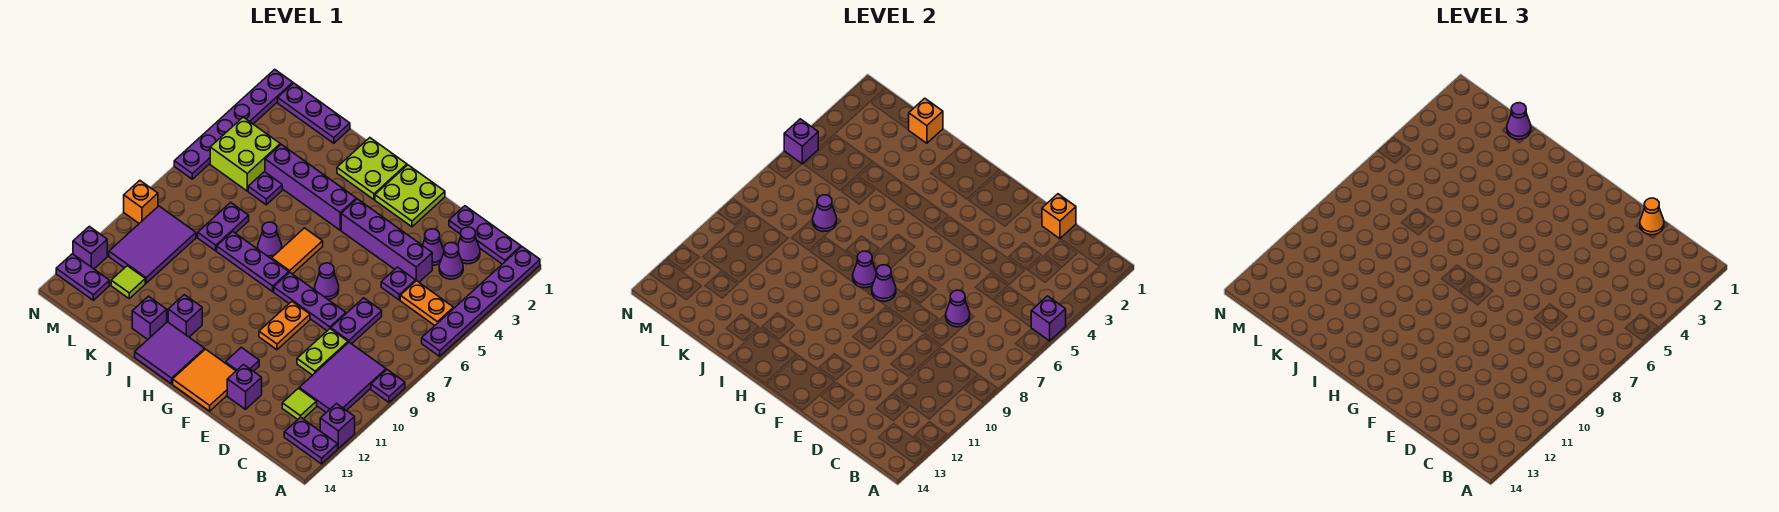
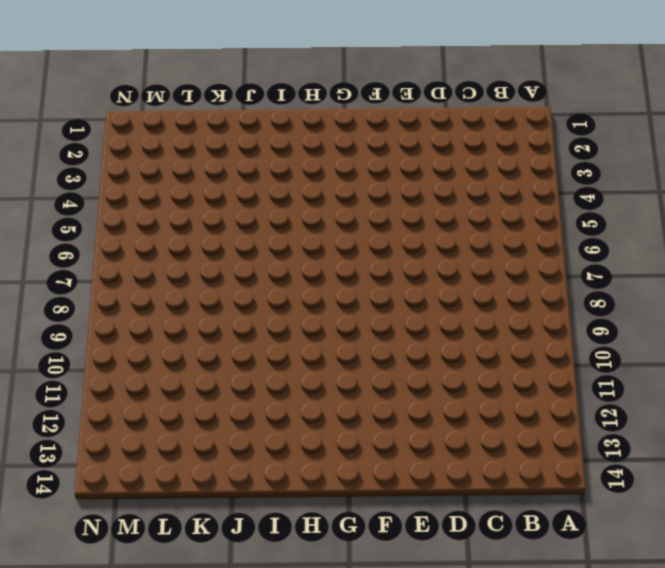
none -> purple 1x6 plate [422,247,540,356]
none -> purple 1x1 plate [371,370,405,402]
none -> purple 1x1 brick [320,404,355,448]
none -> purple 1x2 plate [284,417,338,464]

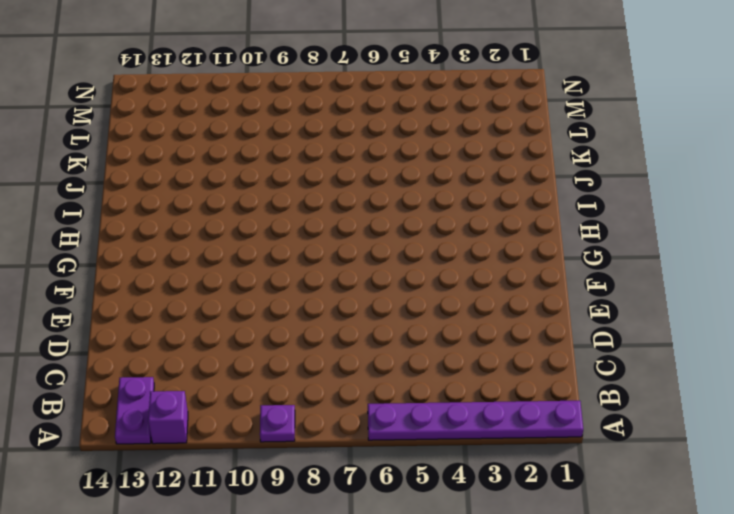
none -> purple 1x3 plate [449,206,521,264]
none -> orange 1x2 plate [400,281,454,325]
none -> purple 2x3 tile [299,342,386,412]
none -> purple 1x1 cone [458,227,480,264]

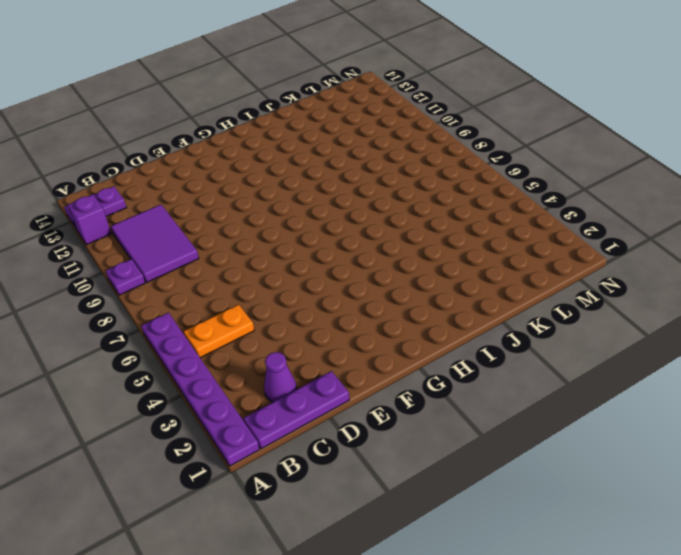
none -> purple 1x1 cone [439,243,463,279]
none -> lime 1x1 tile [282,388,317,419]
none -> purple 1x1 cone [422,229,444,266]
none -> purple 1x4 brick [341,199,432,282]

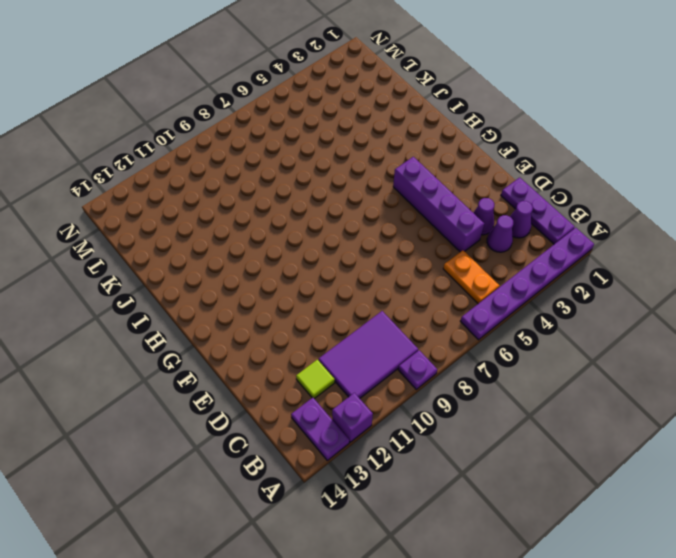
none -> purple 1x1 plate [381,267,416,300]
none -> purple 1x2 plate [331,298,382,344]
none -> lime 1x2 plate [297,329,348,375]
none -> purple 1x3 plate [274,272,346,331]

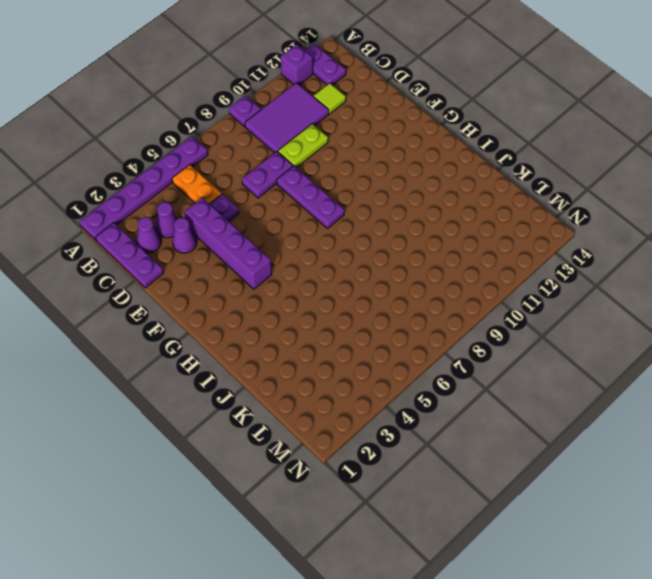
none -> purple 1x1 brick [227,365,262,409]
none -> lime 2x2 plate [375,165,445,227]
none -> purple 1x1 cone [315,263,339,300]
none -> orange 1x2 plate [259,302,310,350]

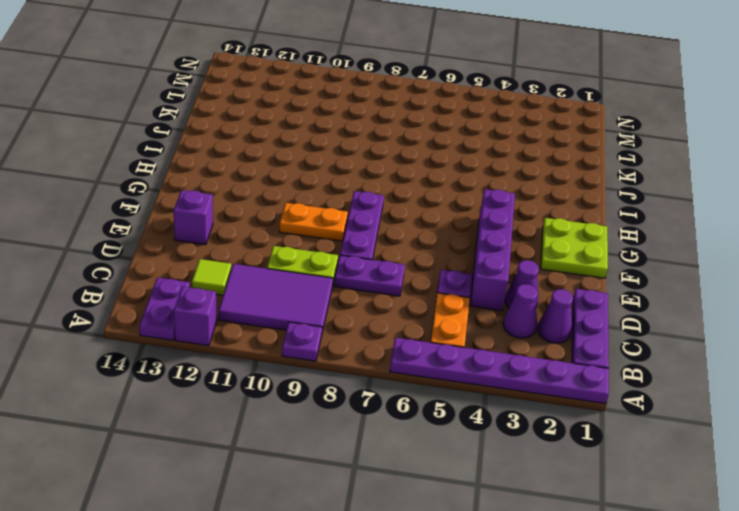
none -> purple 1x1 cone [315,263,339,300]
none -> purple 1x1 tile [225,347,259,371]
none -> orange 2x2 tile [173,349,236,411]
none -> lime 2x2 plate [337,138,407,199]

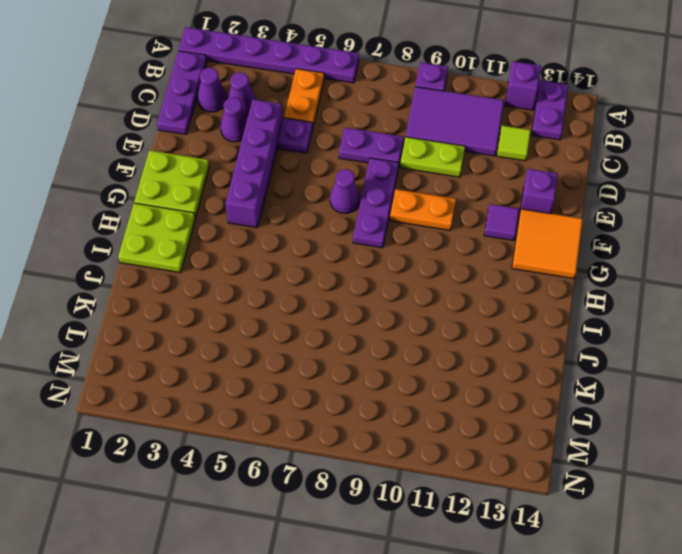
none -> purple 1x4 brick [265,144,356,230]
none -> orange 1x2 tile [272,228,323,274]
none -> purple 1x3 plate [217,232,289,292]
none -> purple 2x2 tile [135,322,205,384]

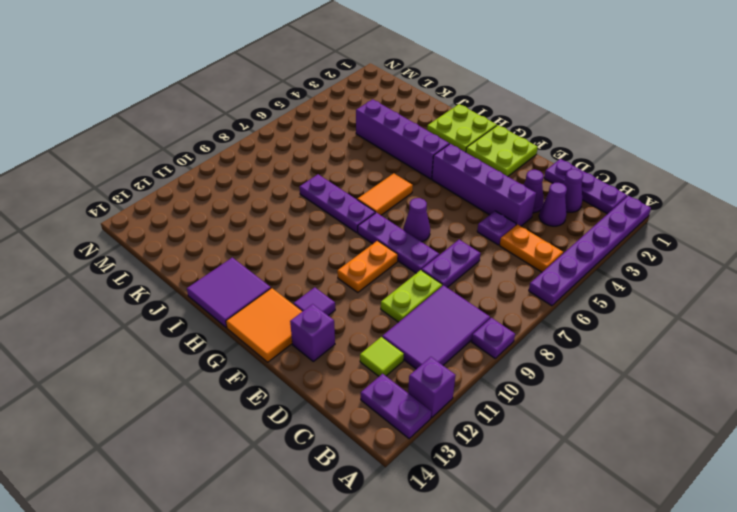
none -> purple 1x1 cone [258,222,282,259]
none -> purple 1x1 brick [168,295,202,337]
none -> purple 1x1 brick [132,296,167,339]
none -> purple 1x3 plate [278,83,350,143]

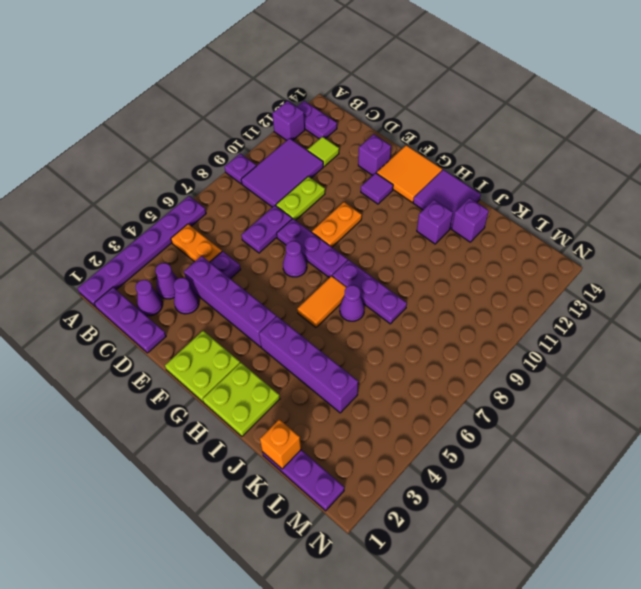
none -> purple 1x1 plate [248,172,282,205]
none -> purple 1x2 plate [198,202,249,251]
none -> lime 2x2 brick [210,117,280,191]
none -> purple 2x3 tile [109,206,196,283]

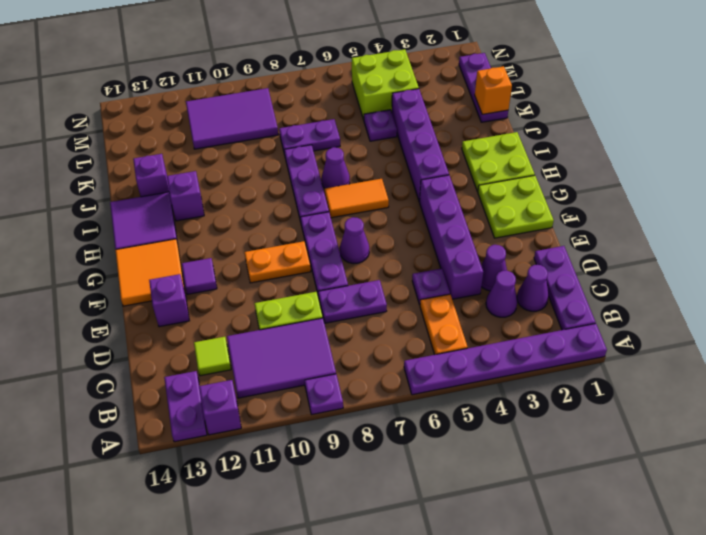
none -> lime 1x1 tile [111,266,145,298]
none -> purple 1x2 plate [56,254,109,300]
none -> purple 1x6 plate [174,69,293,179]
none -> orange 1x1 brick [124,180,158,223]

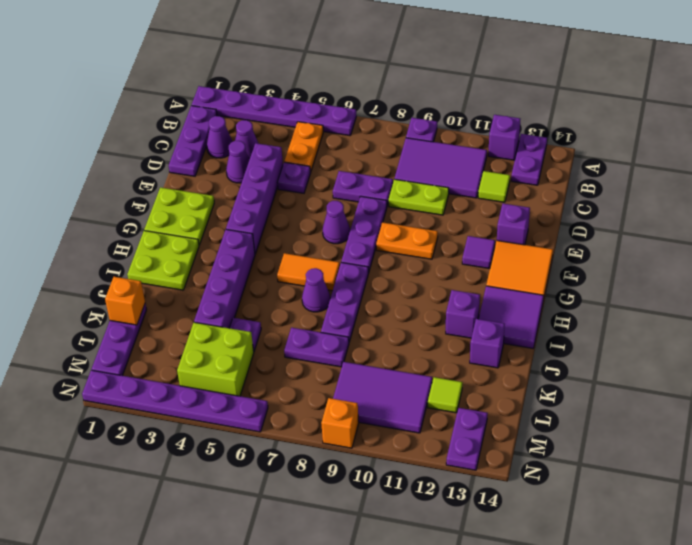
none -> purple 1x1 brick [73,226,107,269]
none -> purple 1x1 brick [1031,296,1066,341]
none -> orange 1x1 brick [1042,194,1076,239]
none -> purple 1x1 cone [946,290,970,327]

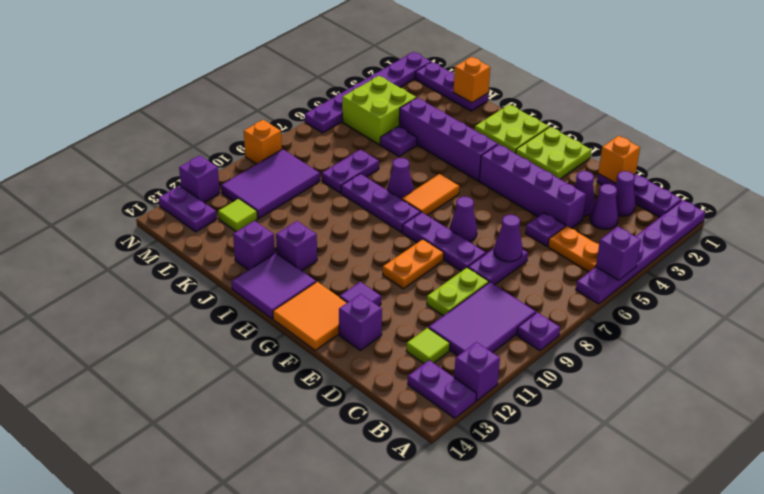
none -> purple 1x1 cone [872,265,896,301]
none -> purple 1x1 cone [853,251,876,288]
none -> purple 1x1 cone [813,195,837,231]
none -> purple 1x1 brick [784,119,818,164]

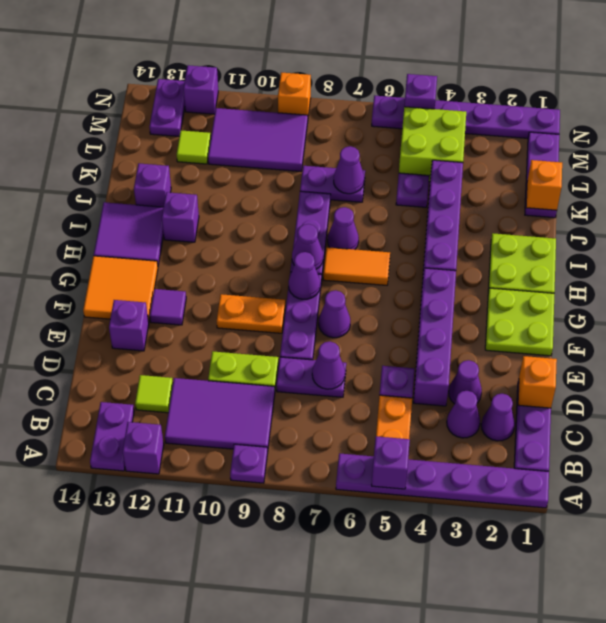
none -> orange 1x1 cone [1640,198,1664,235]
none -> purple 1x1 cone [1507,103,1531,139]

